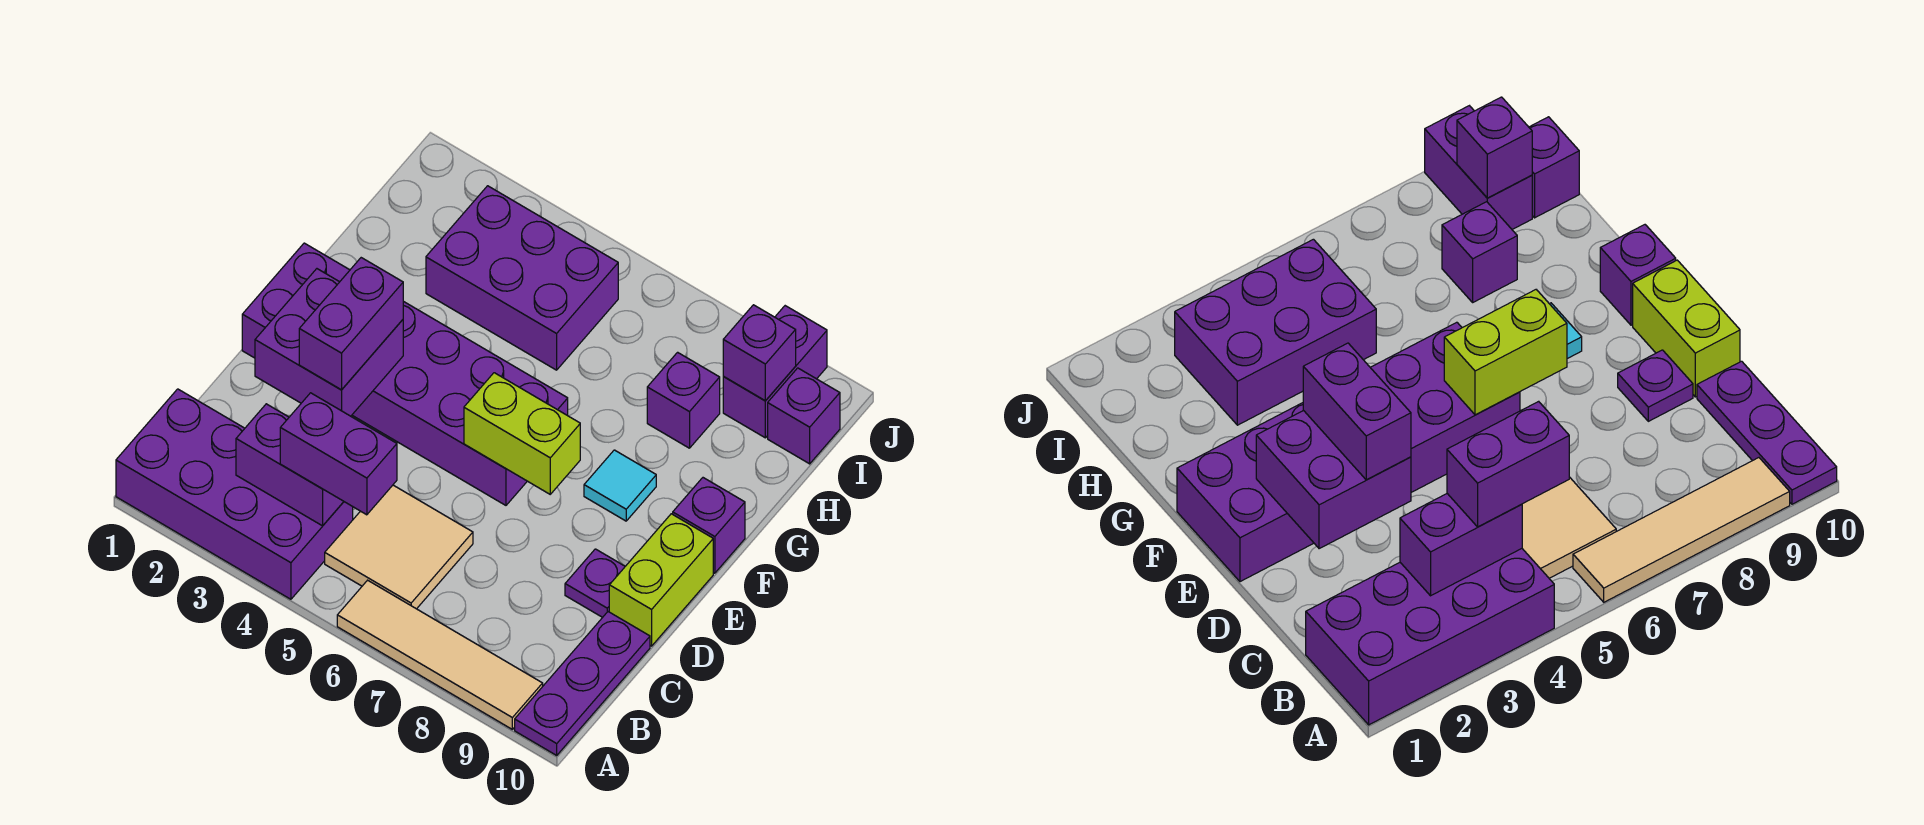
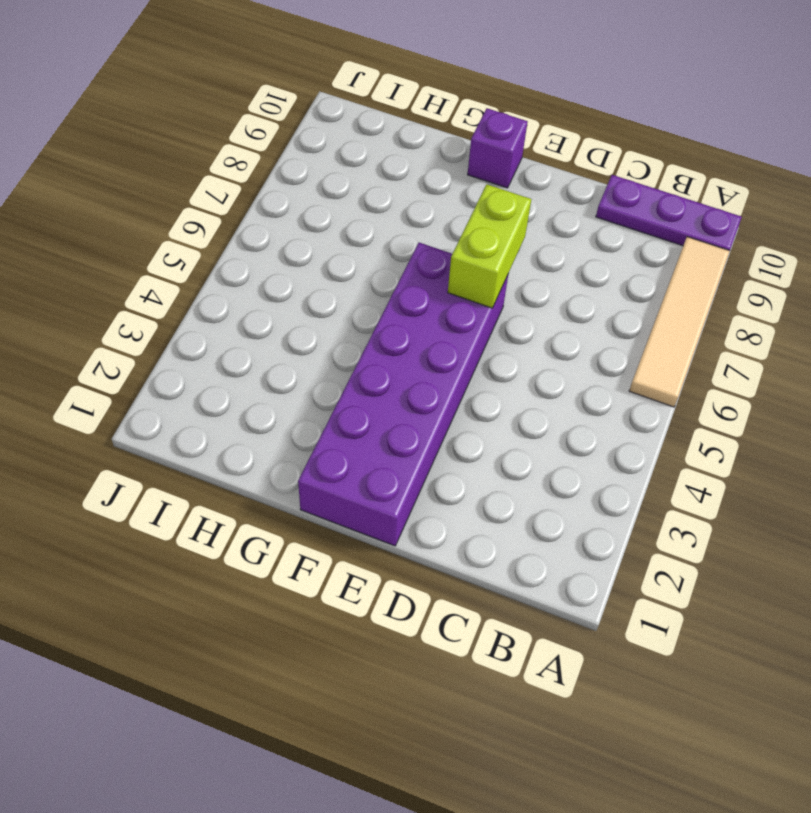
none -> purple 2x4 brick [116,389,353,599]
none -> tan 2x2 tile [325,485,473,609]
none -> purple 1x1 plate [565,549,625,617]

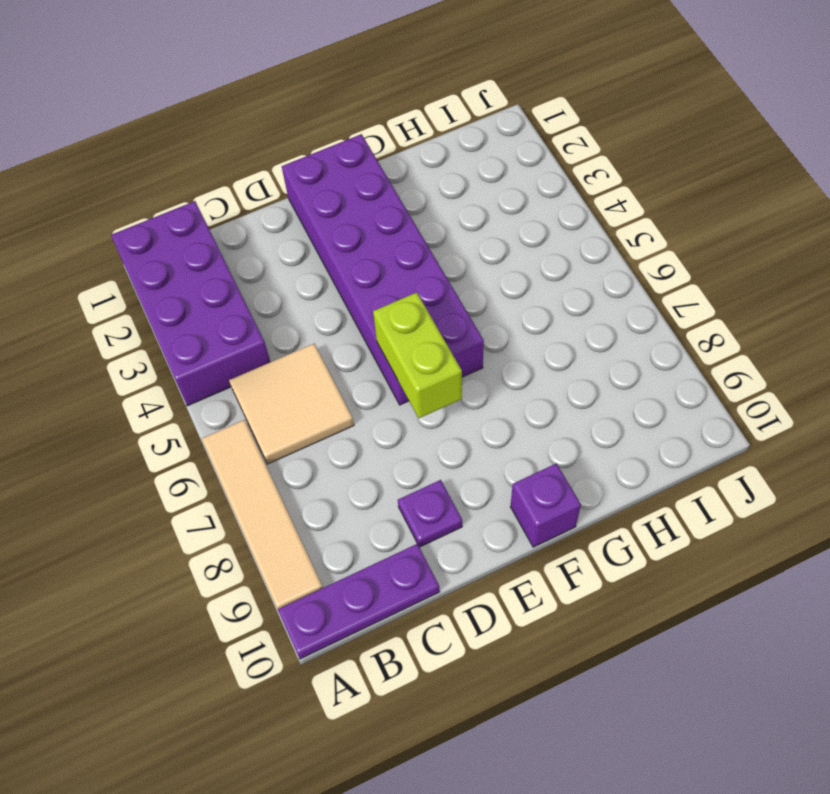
none -> lime 1x2 brick [609,514,713,646]
none -> cyan 1x1 tile [584,450,656,521]
none -> purple 2x3 brick [426,186,618,370]

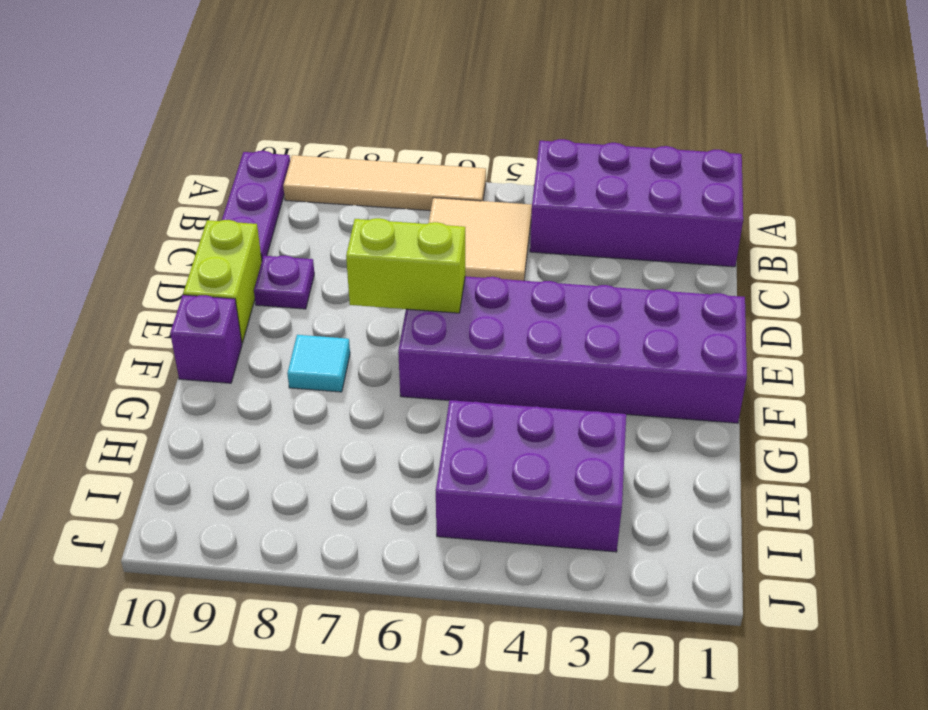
none -> purple 1x1 brick [647,352,720,448]
none -> purple 1x2 brick [723,306,827,438]
none -> purple 1x1 brick [768,368,840,464]

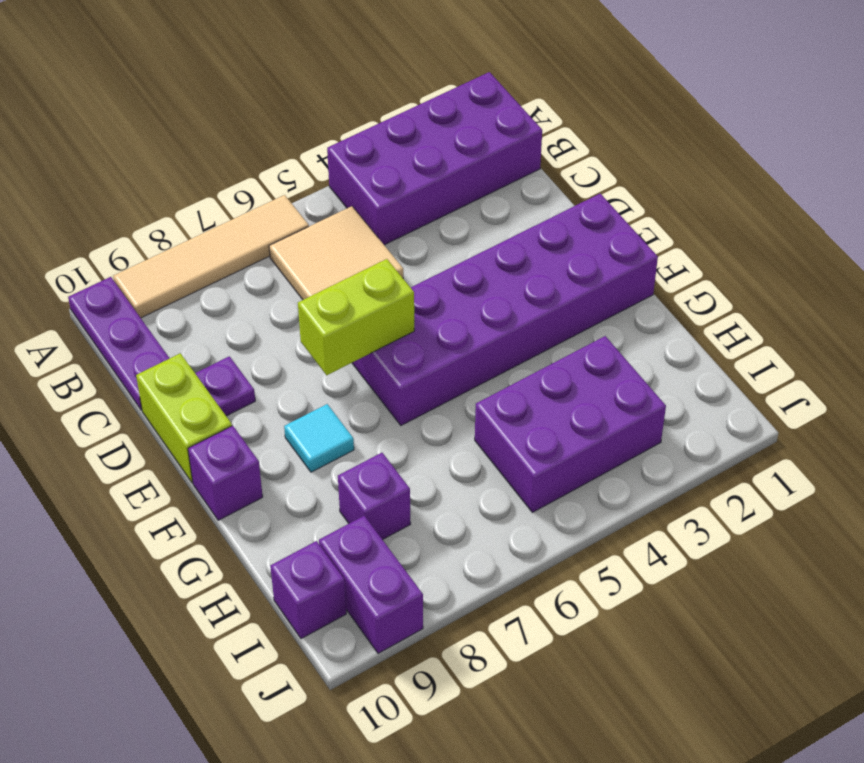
none -> purple 1x2 brick [236,404,344,526]
none -> purple 2x2 brick [255,269,403,416]
none -> purple 1x1 brick [723,305,796,401]

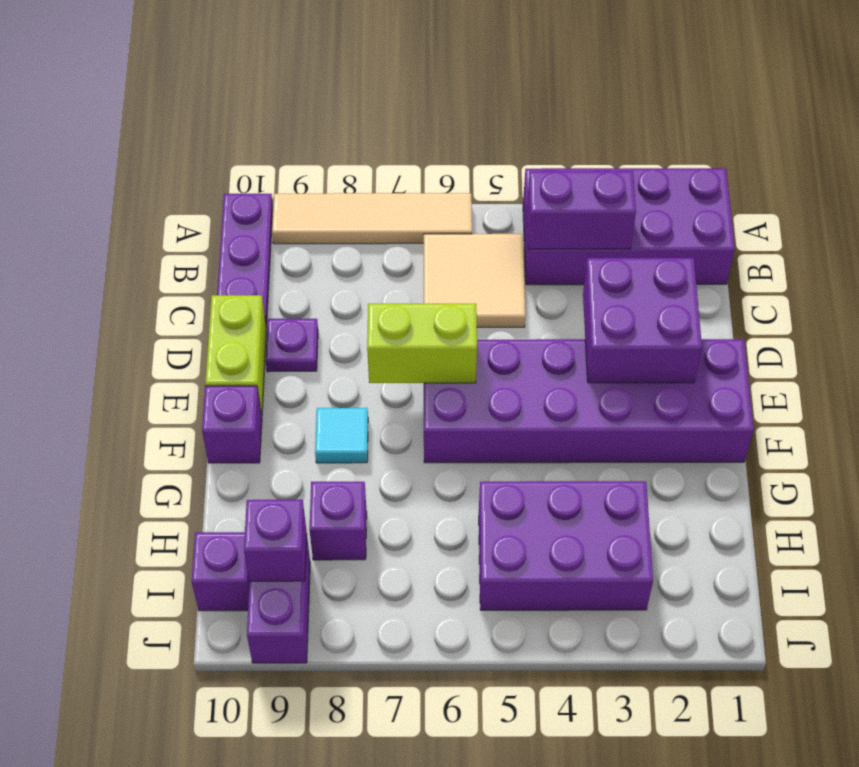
none -> purple 1x2 brick [280,393,397,515]
none -> purple 1x2 brick [299,258,403,390]

